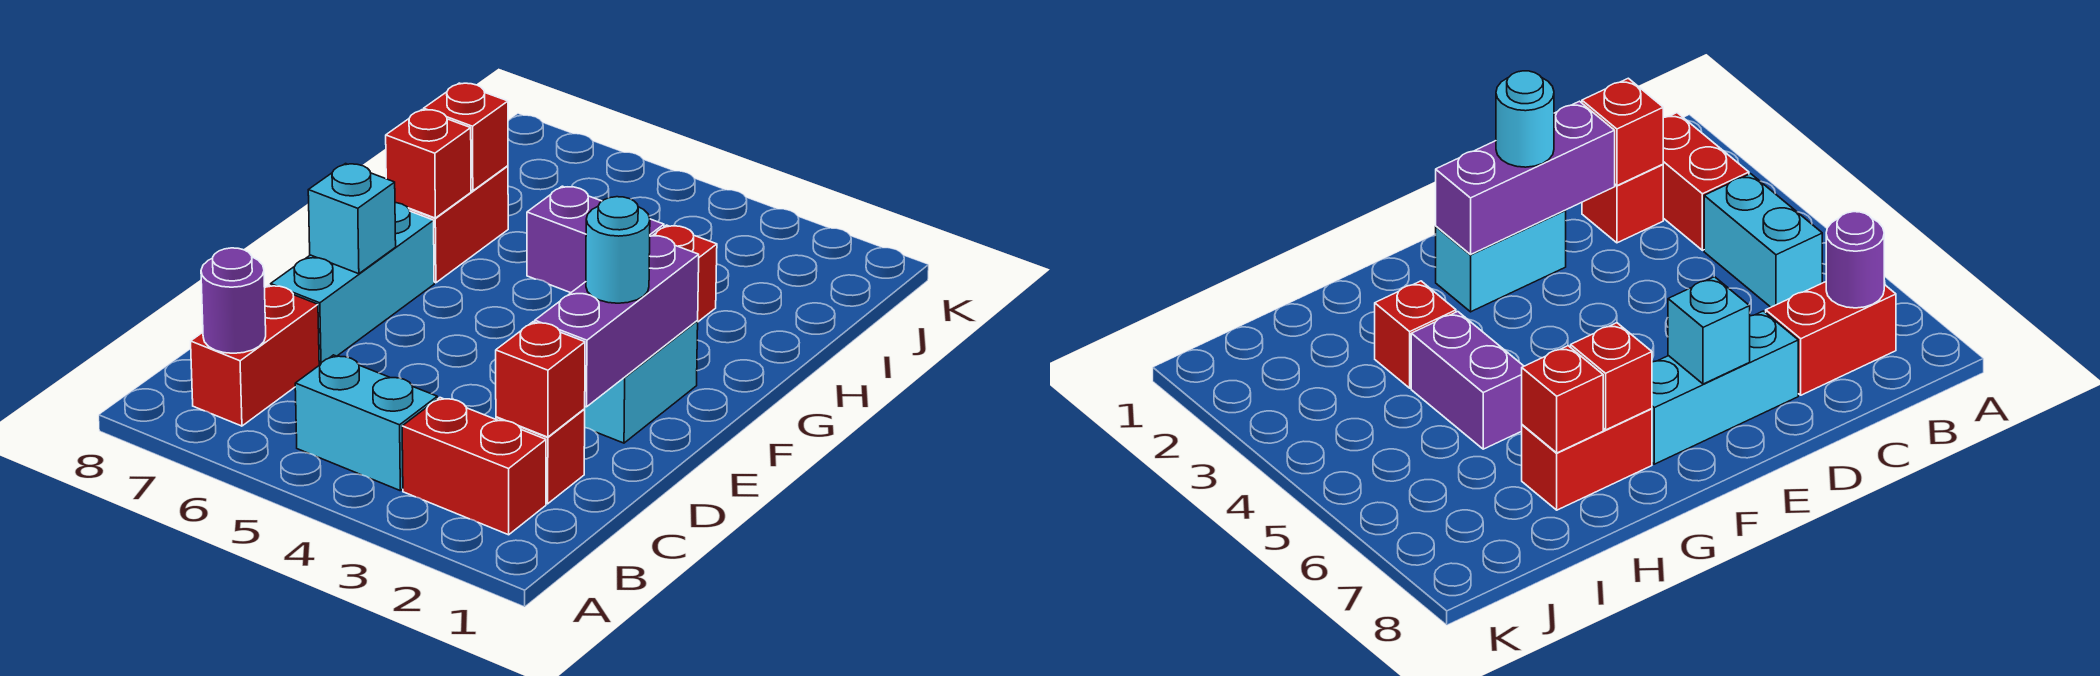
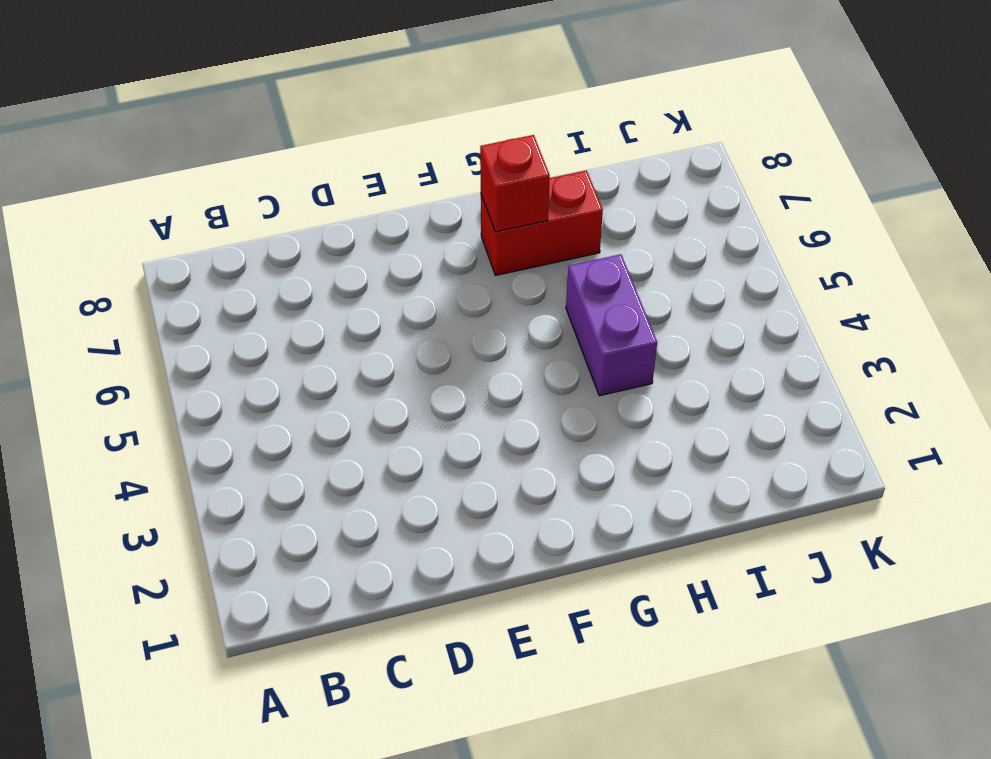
none -> red 1x2 brick [402,398,546,535]
none -> cyan 1x2 brick [295,355,437,490]
none -> red 1x2 brick [191,285,319,426]

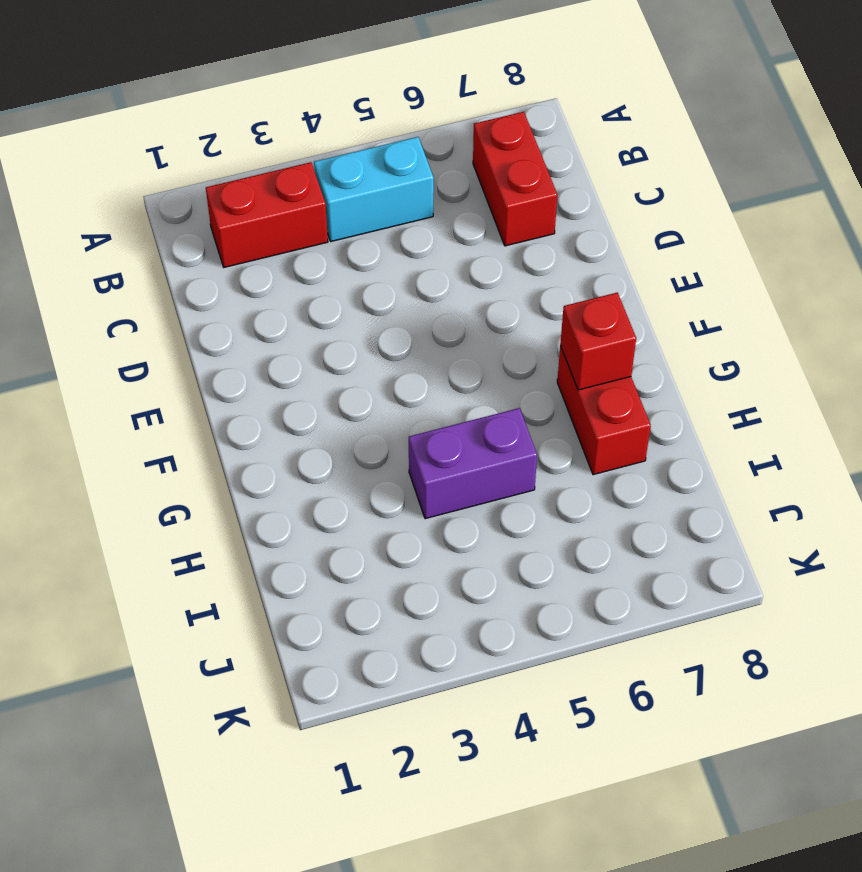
none -> red 1x1 brick [496,409,585,504]
none -> cyan 1x3 brick [271,203,434,365]
none -> cyan 1x2 brick [585,321,698,443]

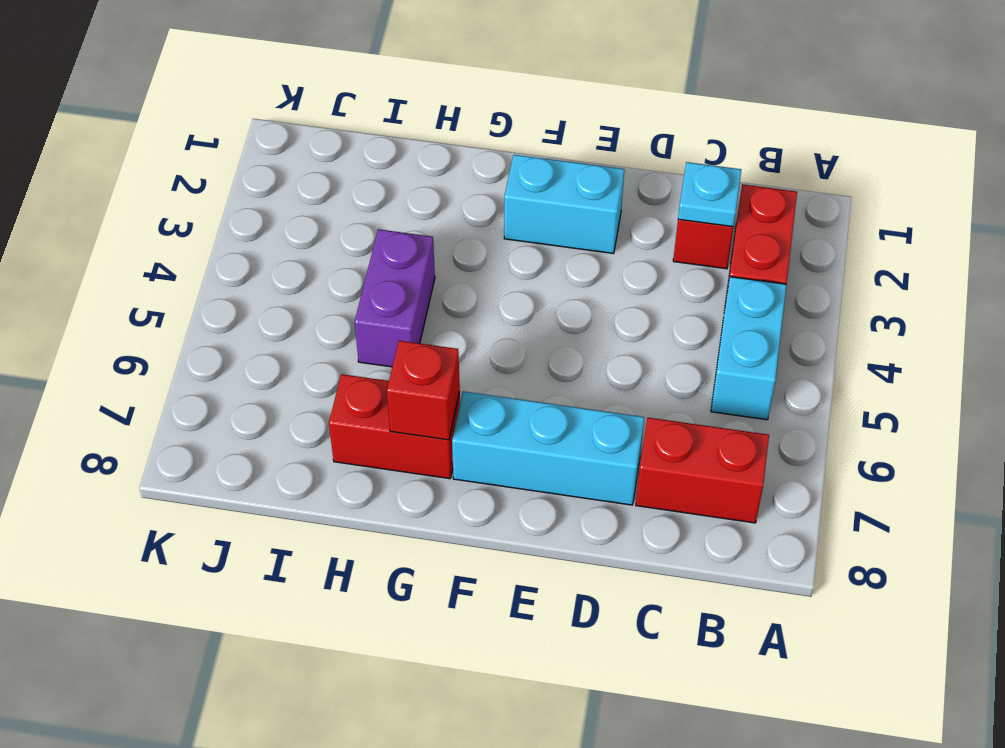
cyan 1x1 plate [678,162,741,227] -> red 1x1 brick [496,322,585,437]
none -> red 1x1 brick [653,225,717,322]
none -> purple 1x1 round brick [201,248,266,353]
none -> purple 1x3 brick [535,236,699,407]

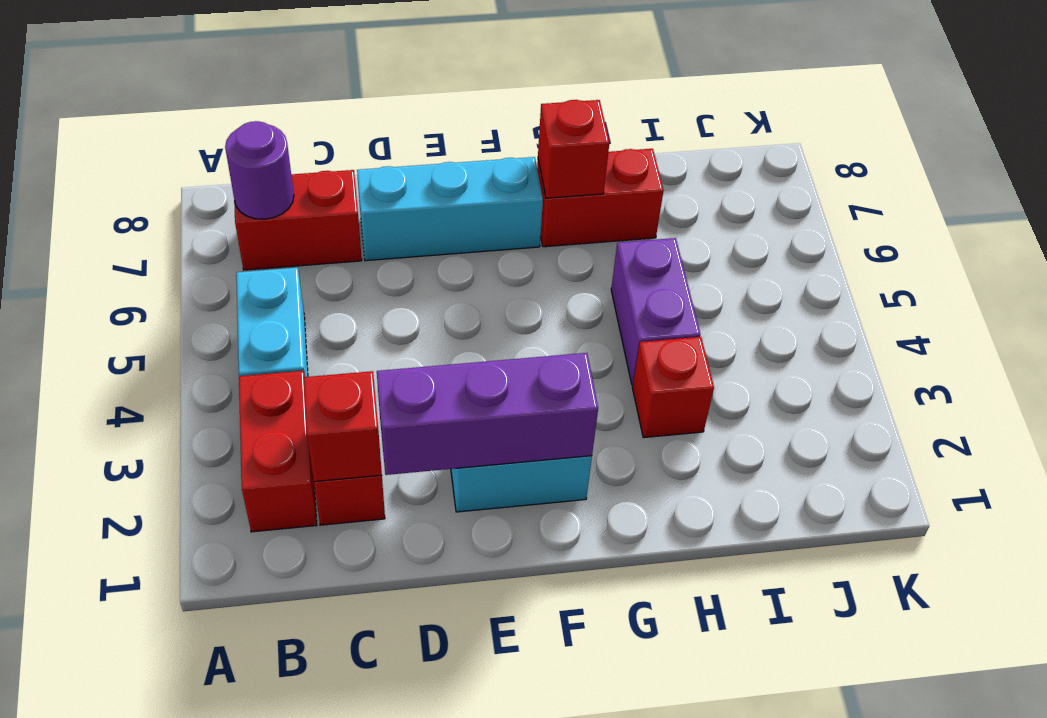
none -> cyan 1x1 brick [308,164,396,274]
none -> red 1x1 brick [424,83,508,191]
none -> cyan 1x1 round brick [586,197,650,303]

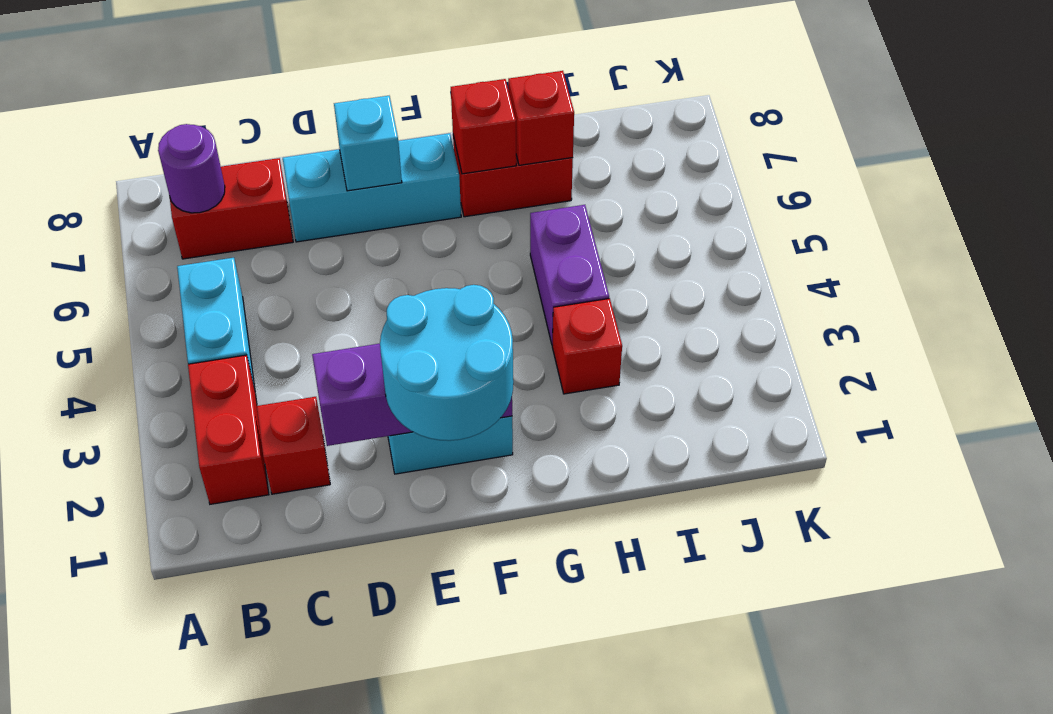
cyan 2x2 round brick [380,285,513,441] -> cyan 1x1 round brick [586,197,650,303]
none -> red 1x1 brick [496,322,585,437]

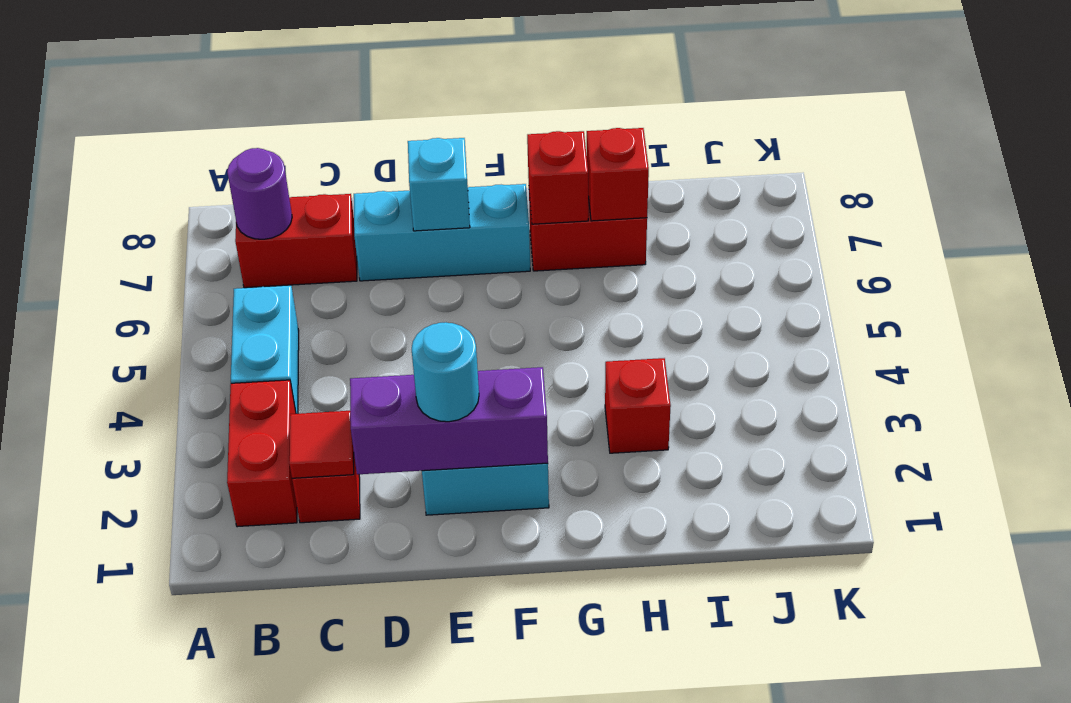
red 1x1 tile [289,411,354,478] -> red 1x1 brick [496,322,585,437]
none -> purple 1x2 brick [527,186,664,293]

